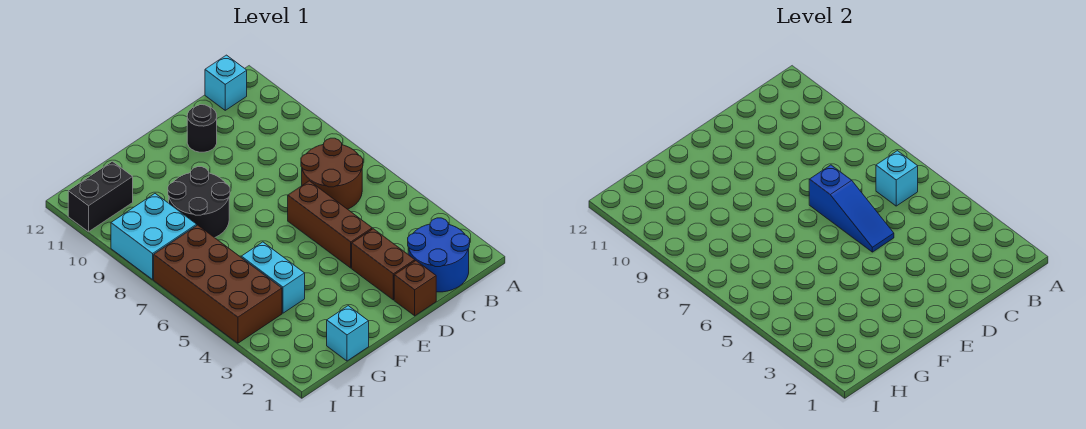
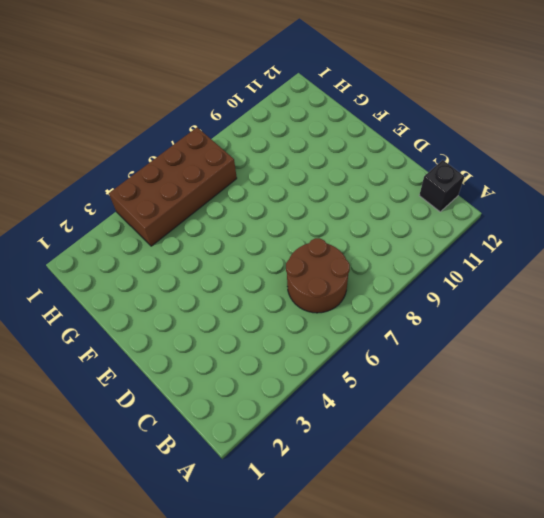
black 1x1 brick [419,160,464,212] -> cyan 1x1 brick [205,55,247,110]
none -> blue 2x2 round brick [408,218,470,292]
none -> brown 1x1 brick [394,261,436,316]
none -> brown 1x2 brick [352,229,415,300]

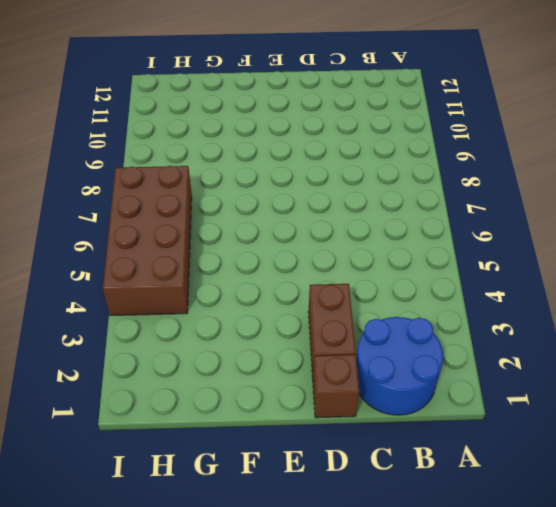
none -> brown 2x2 round brick [301,138,363,209]
none -> cyan 1x1 brick [205,55,247,110]
none -> brown 1x3 brick [288,181,372,268]

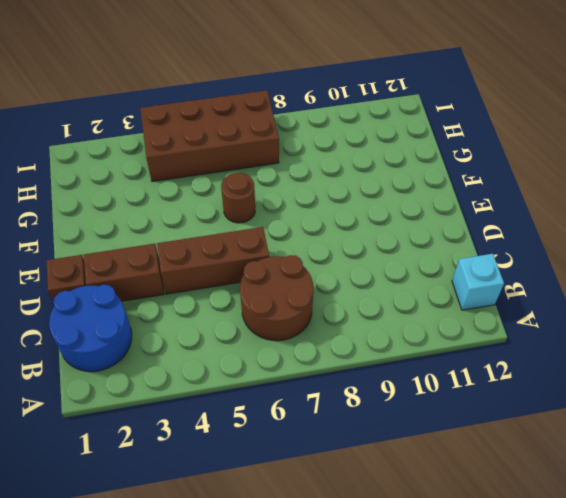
brown 1x1 round brick [221,173,255,223] -> none
none -> black 1x1 round brick [187,105,217,152]
none -> black 2x2 round brick [168,167,230,238]
none -> cyan 1x1 brick [327,306,369,361]

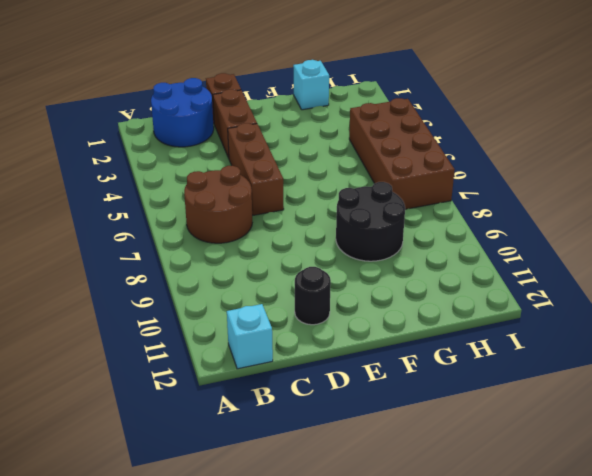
none -> cyan 1x2 brick [241,242,305,313]
none -> cyan 2x2 brick [111,194,197,279]
none -> black 1x2 brick [68,161,133,232]

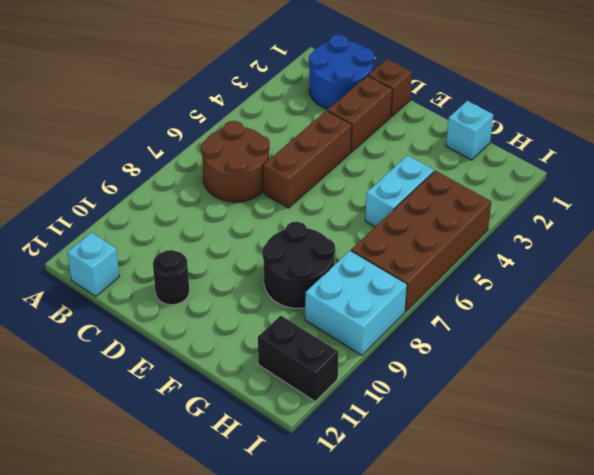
none -> cyan 1x1 brick [876,151,918,206]
none -> blue 1x3 slope [809,165,894,252]

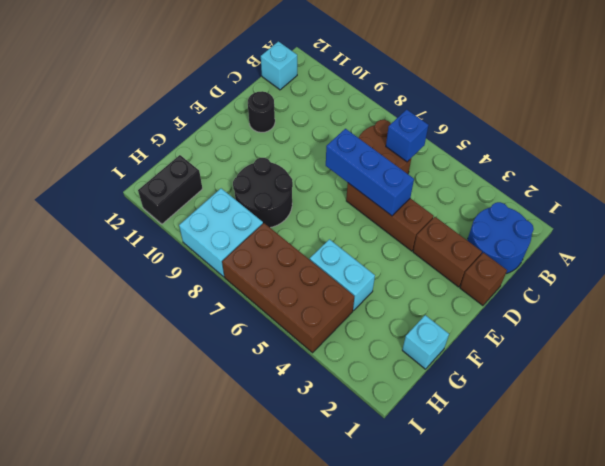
blue 1x1 brick [386,109,428,162] -> cyan 1x1 brick [876,151,918,206]
blue 1x3 brick [326,129,414,216] -> blue 1x3 slope [809,165,894,252]

